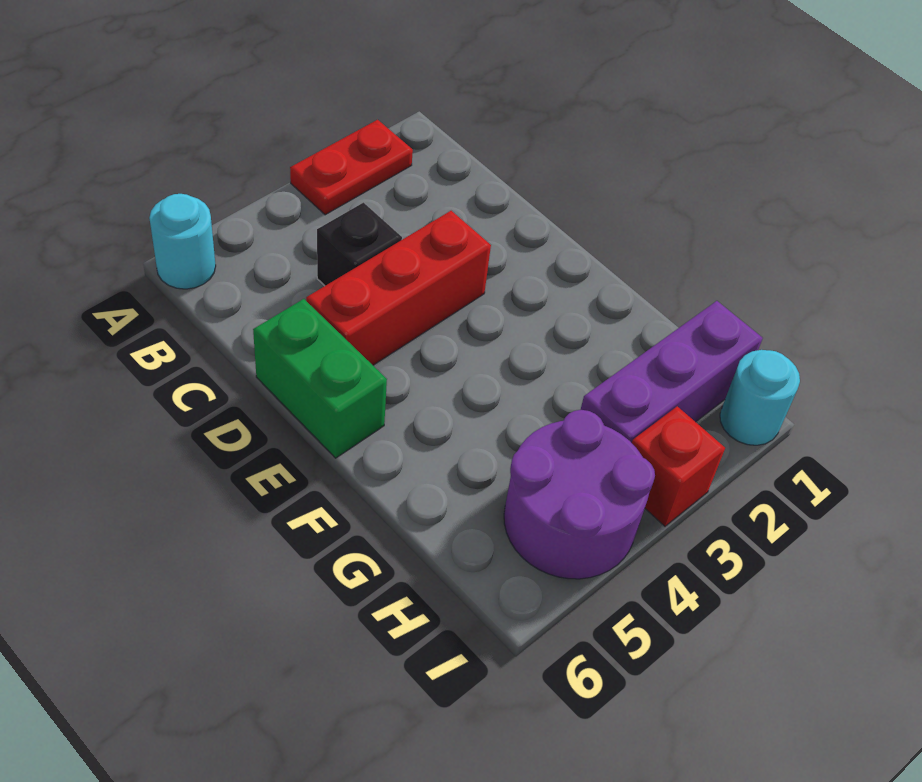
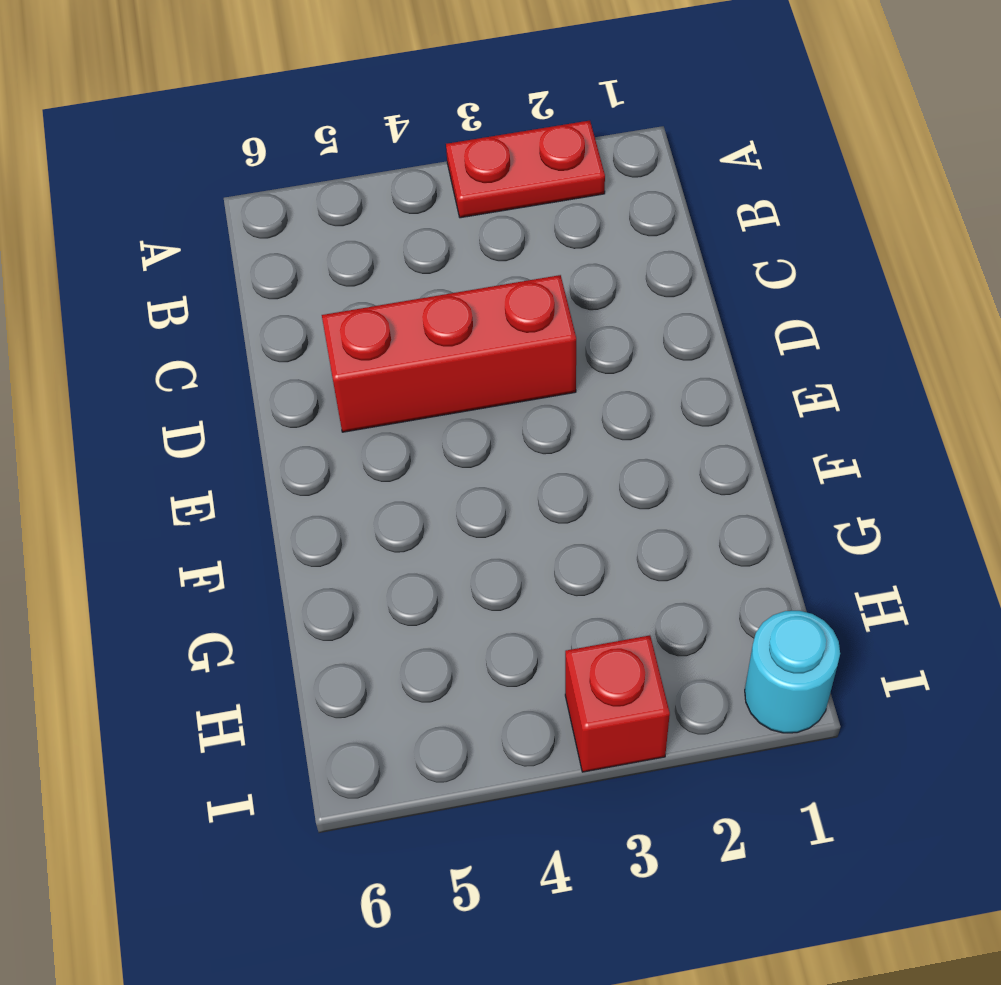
none -> cyan 1x1 round brick [149,194,216,289]
none -> black 1x1 brick [317,203,402,286]

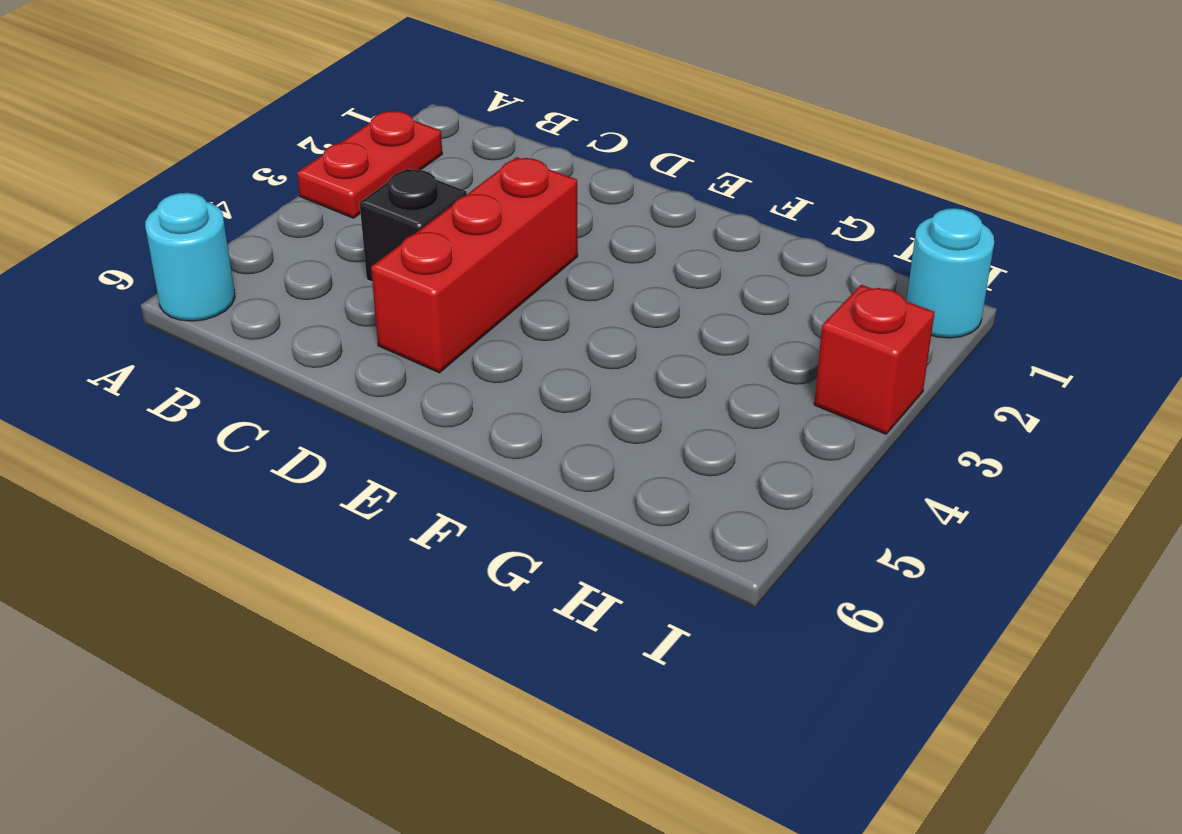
none -> green 1x2 brick [253,299,387,458]
none -> purple 1x3 brick [581,301,763,443]

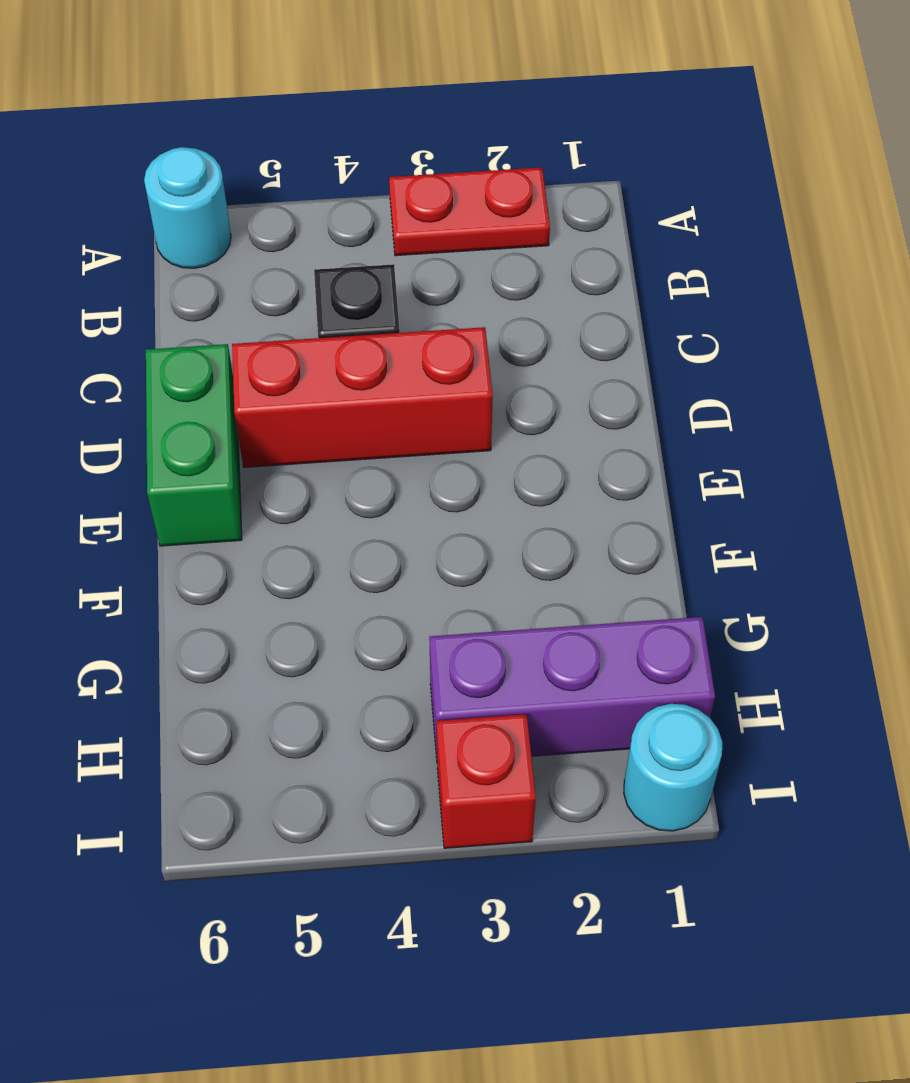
none -> purple 2x2 round brick [504,410,655,579]

